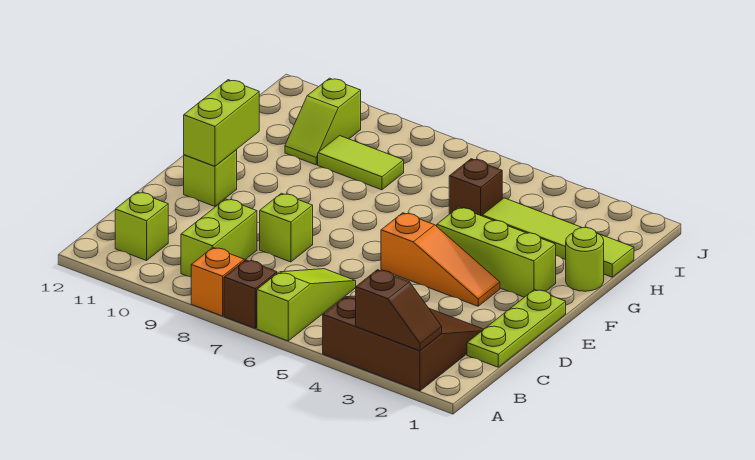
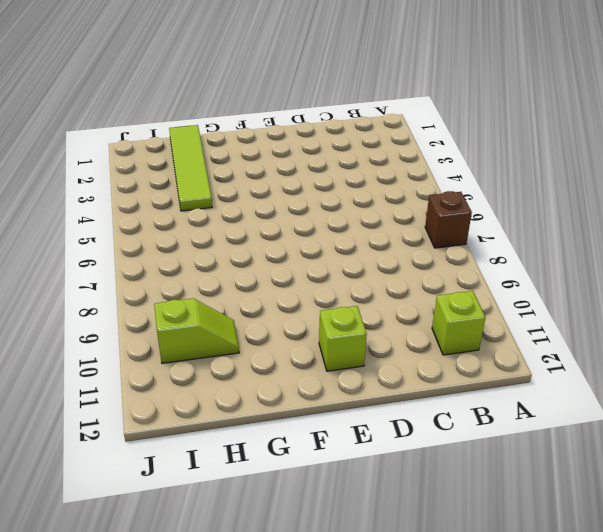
none -> brown 3x3 slope [323,296,484,391]
none -> lime 1x3 slope [257,269,356,341]
none -> orange 1x1 brick [191,248,244,316]

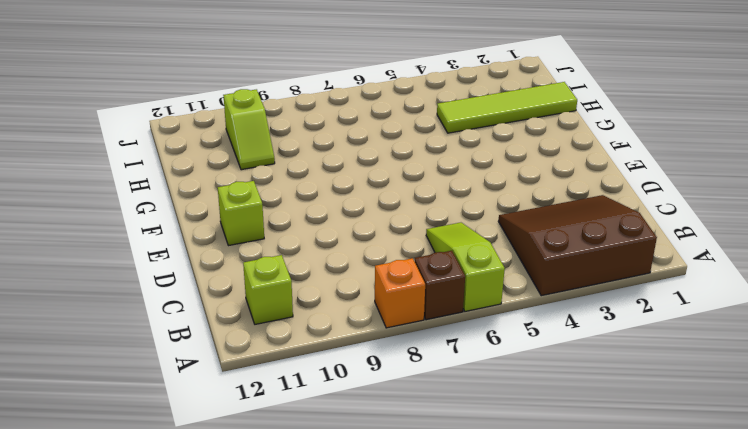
none -> lime 1x2 brick [181,199,257,277]
none -> lime 1x3 plate [467,290,566,367]
none -> lime 1x1 brick [260,193,313,262]

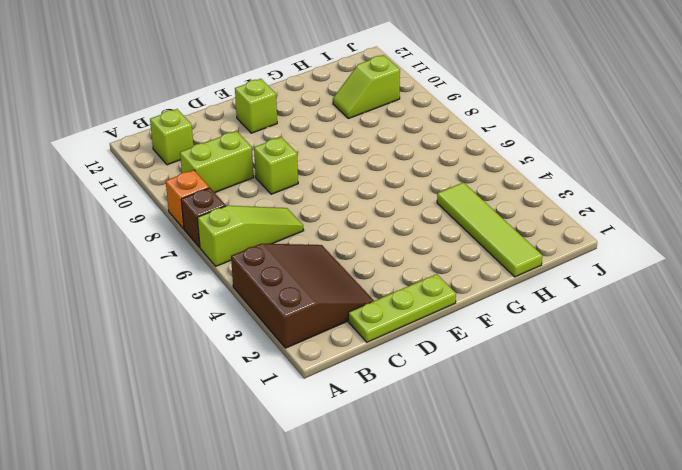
none -> orange 1x3 slope [381,213,500,306]
none -> lime 1x3 brick [437,207,556,297]
none -> lime 1x1 round brick [566,227,604,291]

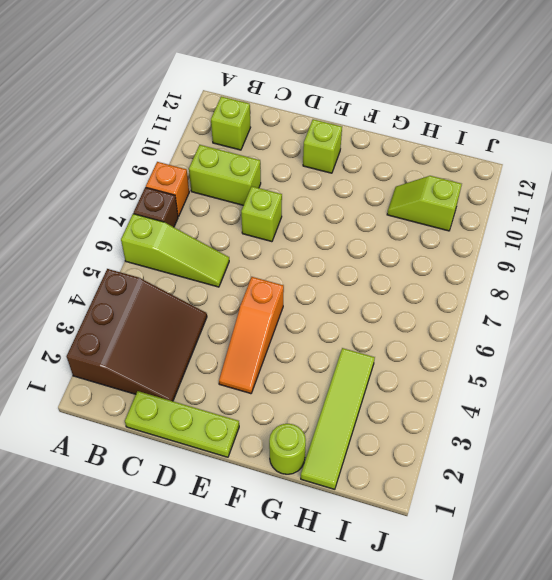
none -> lime 1x3 brick [437,207,556,297]
none -> brown 1x1 brick [449,159,502,216]
none -> lime 1x2 tile [318,136,404,190]

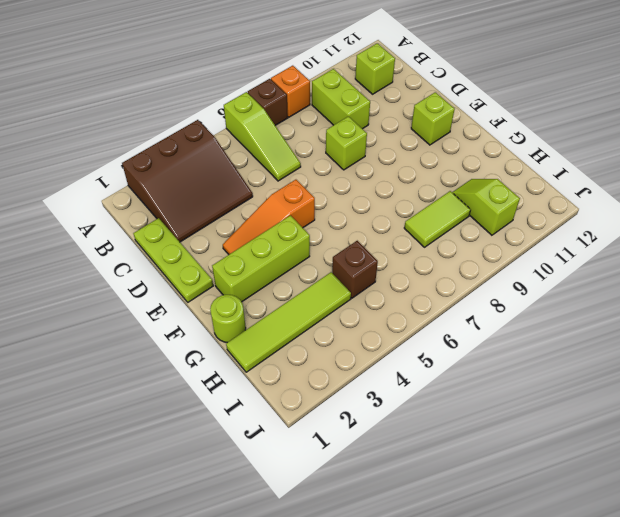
none -> brown 1x2 slope [356,270,442,351]
none -> lime 1x2 brick [184,80,259,166]

